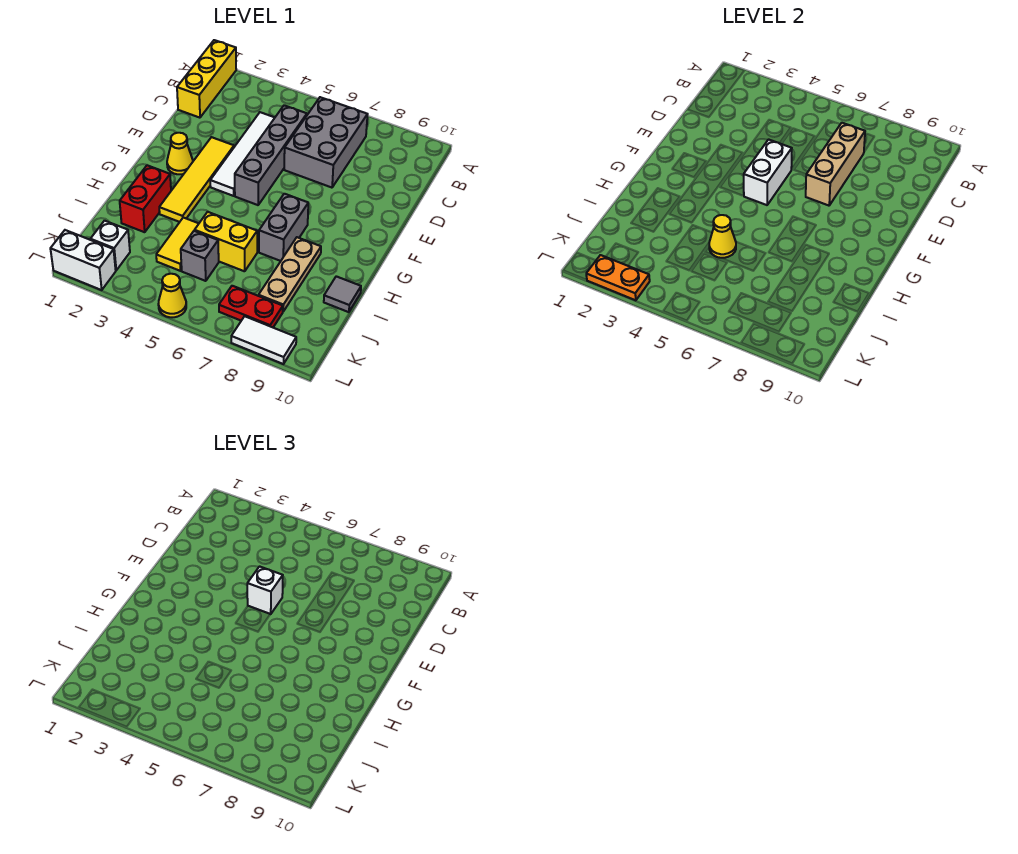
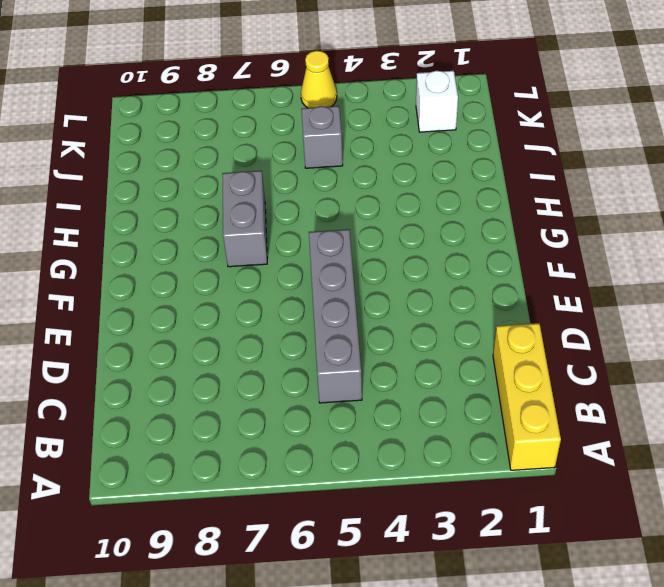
none -> grey 2x3 brick [284,97,368,188]
none -> white 1x4 tile [210,112,275,196]
none -> yellow 1x4 tile [159,137,234,222]

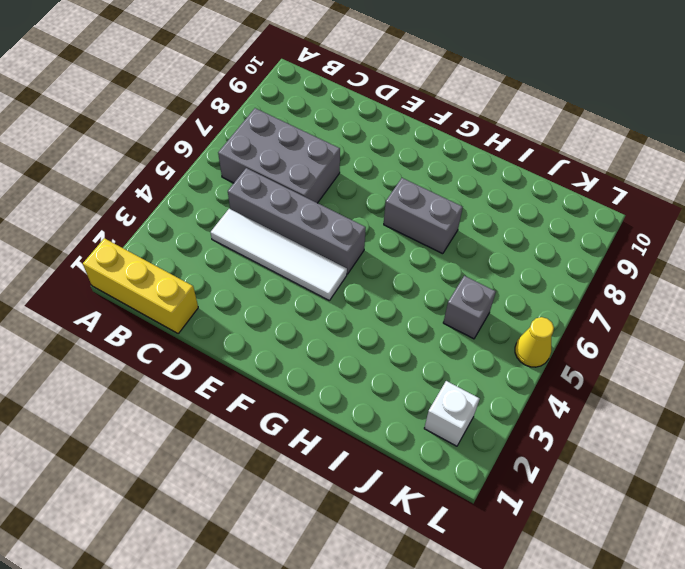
none -> yellow 1x4 tile [159,137,234,222]
none -> yellow 1x1 cone [167,133,193,174]
none -> red 1x2 brick [120,165,171,232]

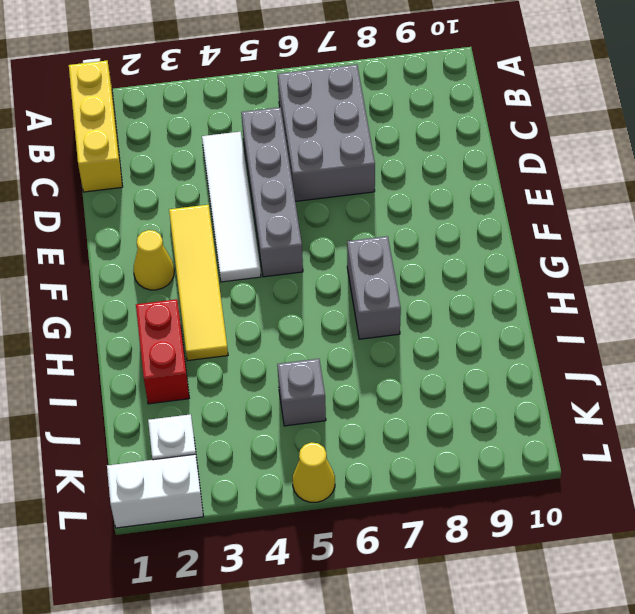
none -> tan 1x3 plate [259,237,321,311]
none -> yellow 1x2 tile [156,218,199,271]
none -> yellow 1x2 brick [195,212,257,271]

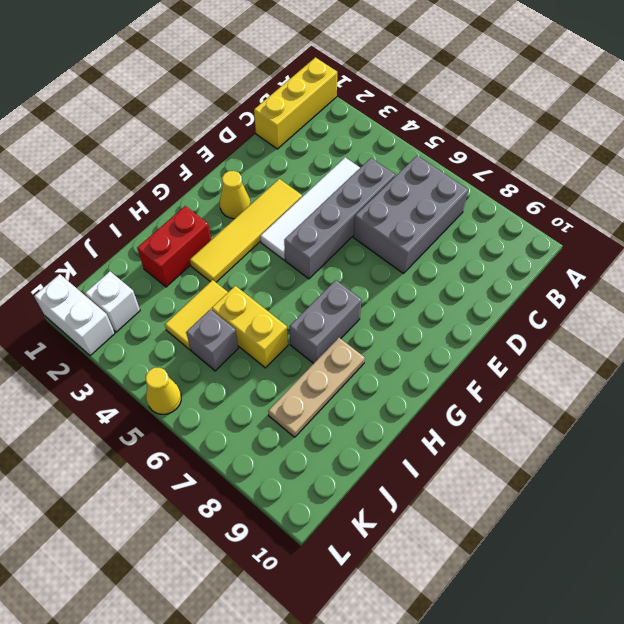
none -> grey 1x1 tile [324,276,361,312]
none -> red 1x2 plate [219,286,283,327]
none -> white 1x2 tile [231,316,296,364]

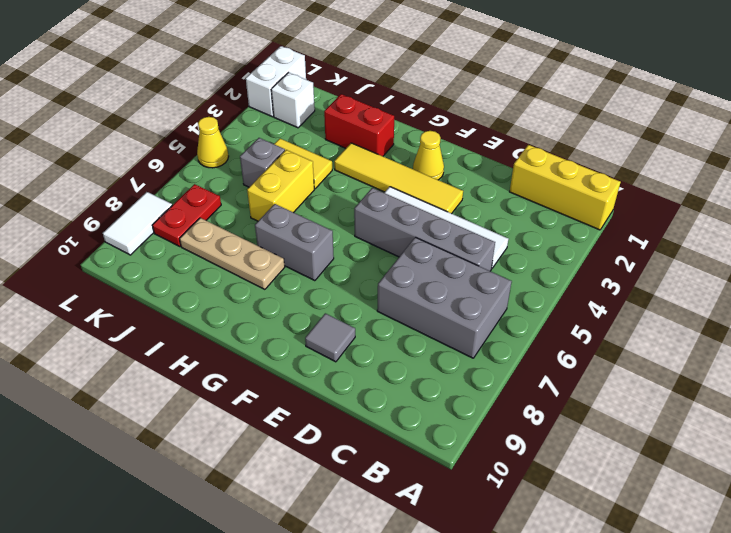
grey 1x1 tile [305,313,355,362] -> grey 1x1 tile moved to [324,276,361,312]
none -> tan 1x3 brick [806,123,865,206]
none -> white 1x2 brick [744,139,792,205]
none -> yellow 1x1 cone [709,215,736,258]

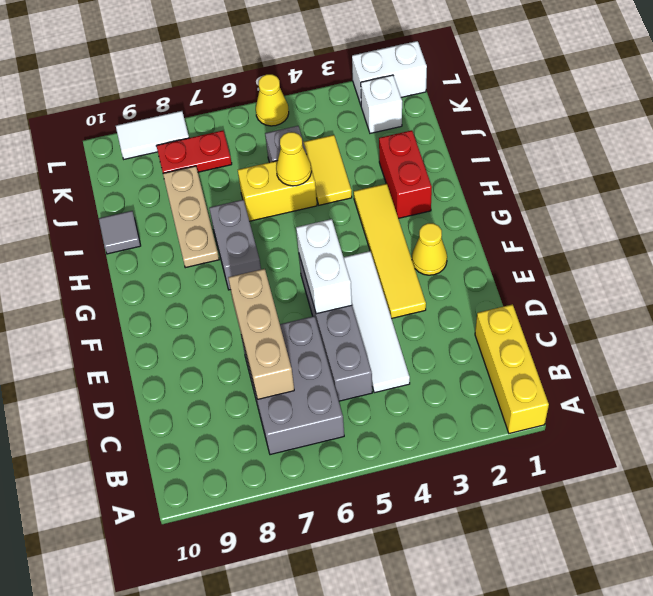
none -> orange 1x2 plate [586,255,650,300]
none -> white 1x1 brick [247,566,283,614]

